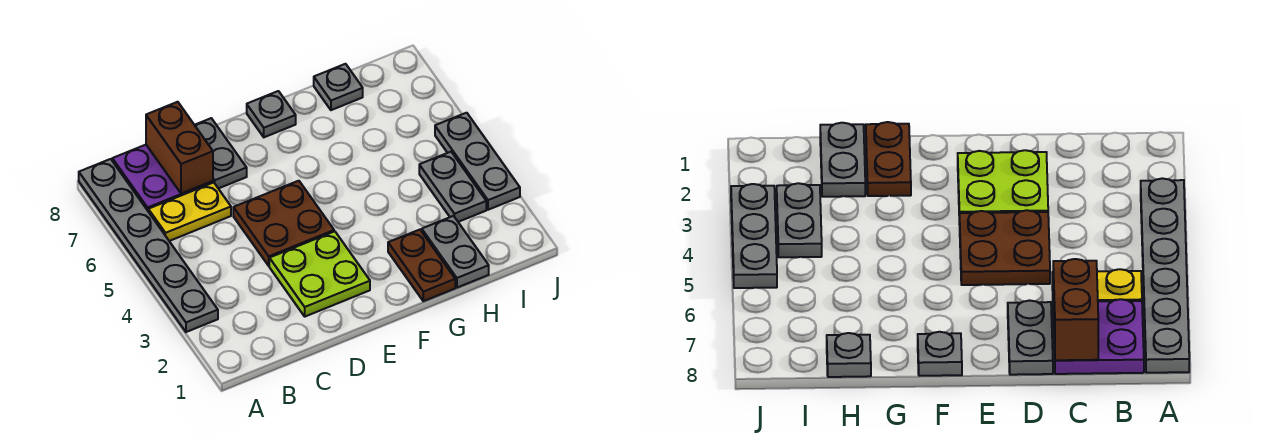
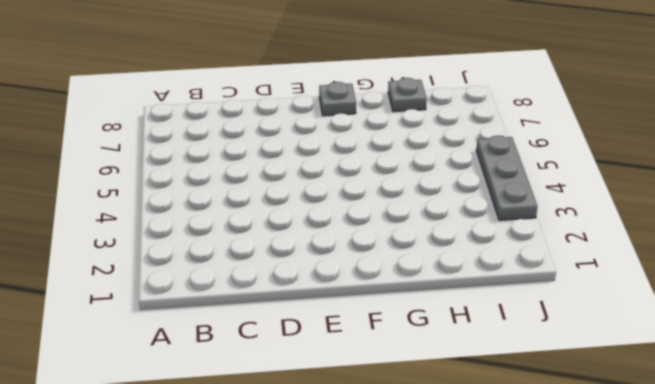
none -> grey 1x6 plate [79,159,218,332]
none -> yellow 1x2 plate [148,182,231,241]
none -> purple 2x2 plate [112,145,213,211]

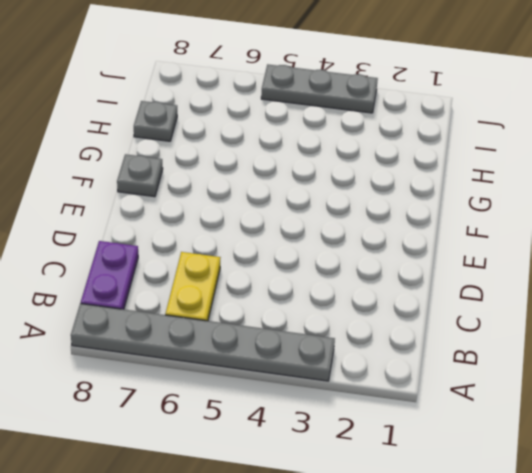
purple 1x2 plate [81,241,138,309] -> purple 2x2 plate [112,145,213,211]
none -> lime 2x2 plate [269,231,370,317]
none -> brown 2x2 plate [233,181,334,266]
none -> grey 1x2 plate [195,118,247,189]

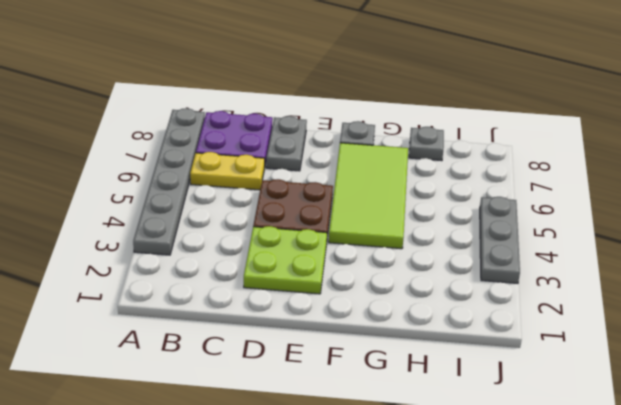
lime 2x4 tile [329,143,408,249] -> none
none -> brown 1x2 plate [388,230,455,301]
none -> grey 1x2 plate [422,216,489,288]
none -> grey 1x2 plate [419,152,486,222]

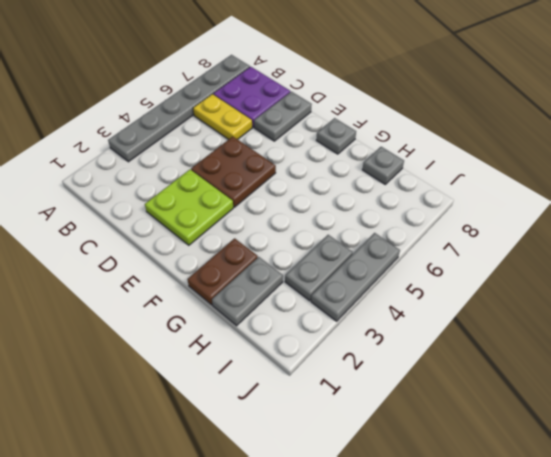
none -> brown 1x2 brick [146,102,213,194]

